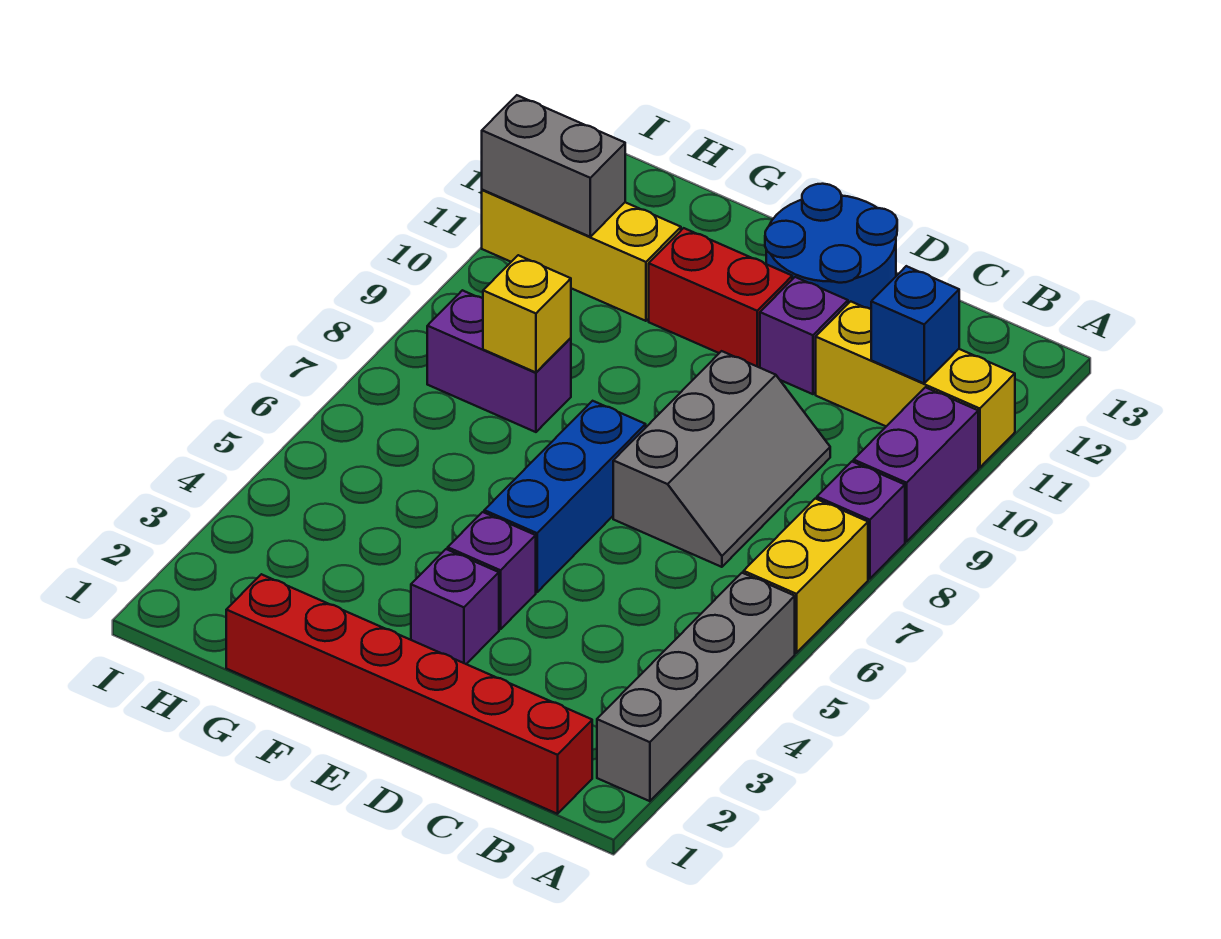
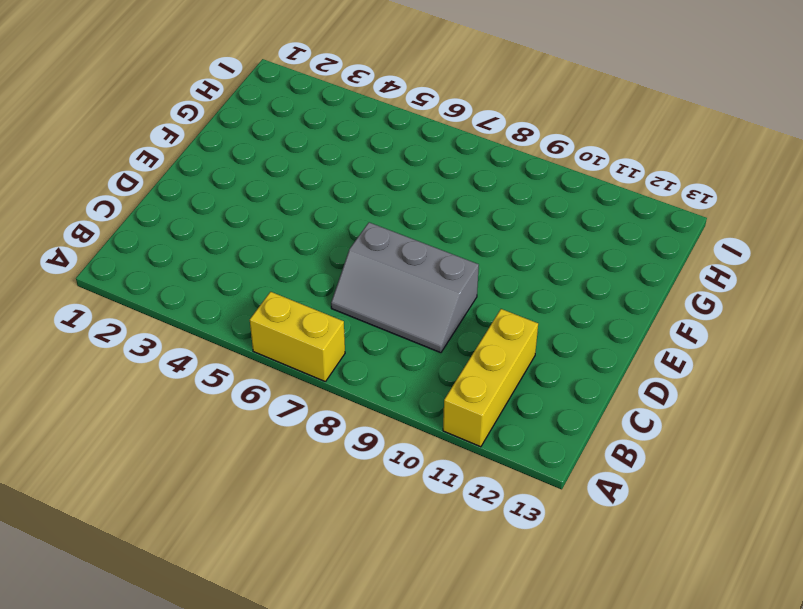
none -> grey 1x4 brick [597,573,795,801]
none -> purple 1x1 brick [817,462,905,579]
none -> purple 1x2 brick [854,387,978,542]

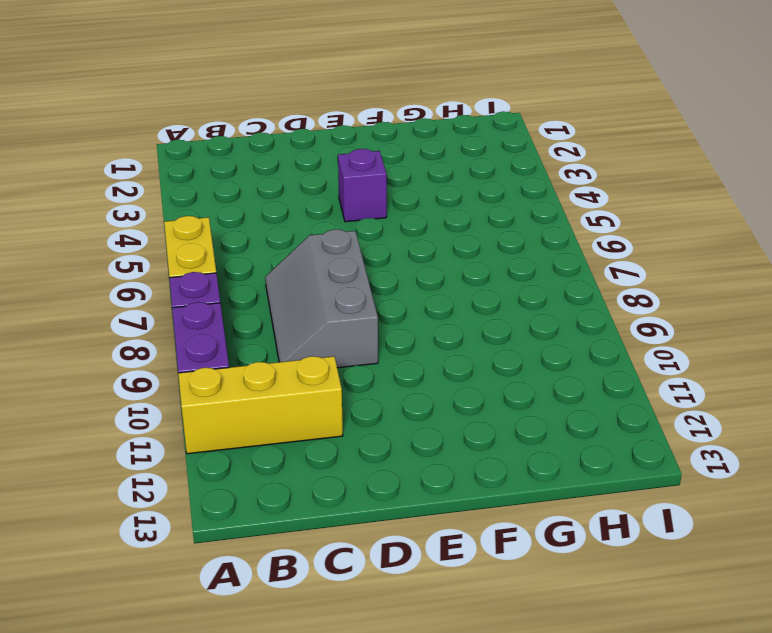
none -> grey 1x4 brick [597,573,795,801]
none -> red 1x6 brick [226,574,592,814]
none -> purple 1x1 brick [760,277,848,394]

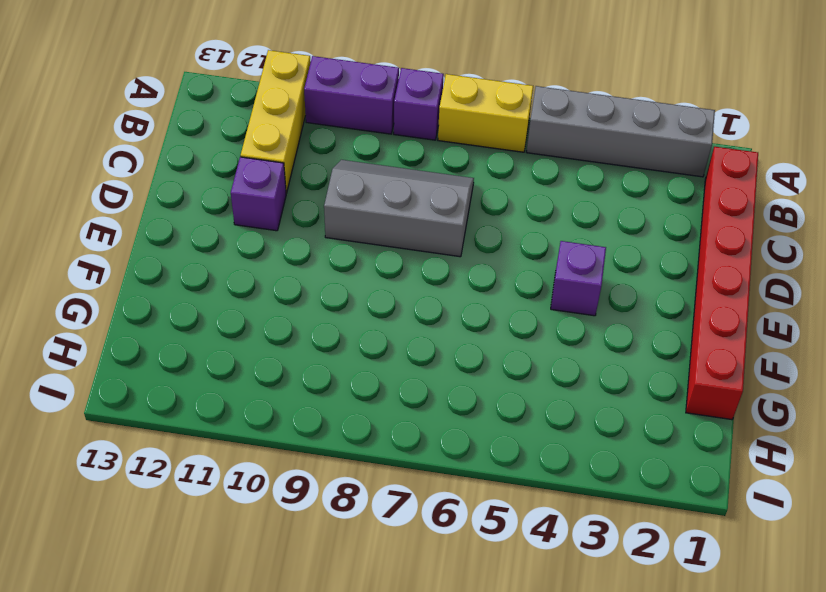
none -> blue 2x2 round brick [765,184,897,309]
none -> purple 1x1 brick [411,549,499,664]
none -> blue 1x3 brick [484,401,646,592]

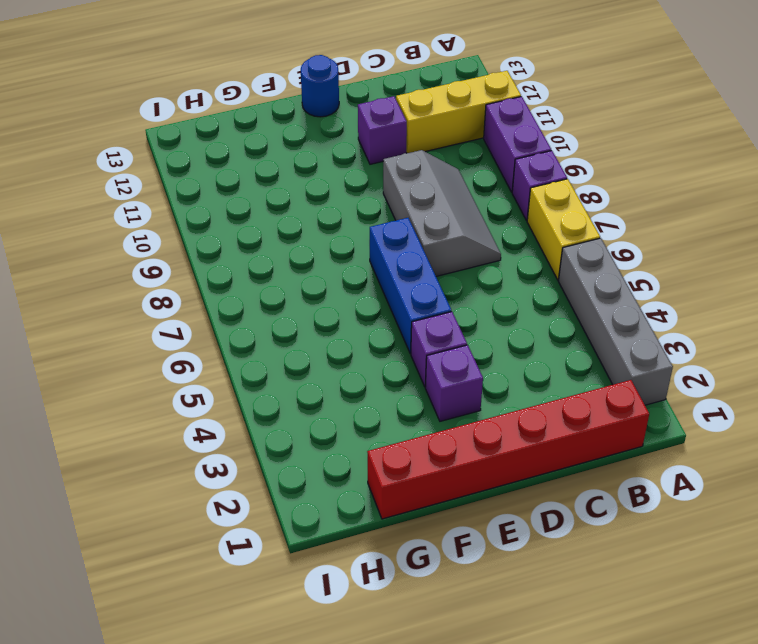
blue 1x1 round brick [301,55,339,117] -> blue 2x2 round brick [765,184,897,309]
none -> red 1x2 brick [649,228,792,368]
none -> purple 1x2 brick [427,290,571,432]
none -> yellow 1x3 brick [482,190,681,321]

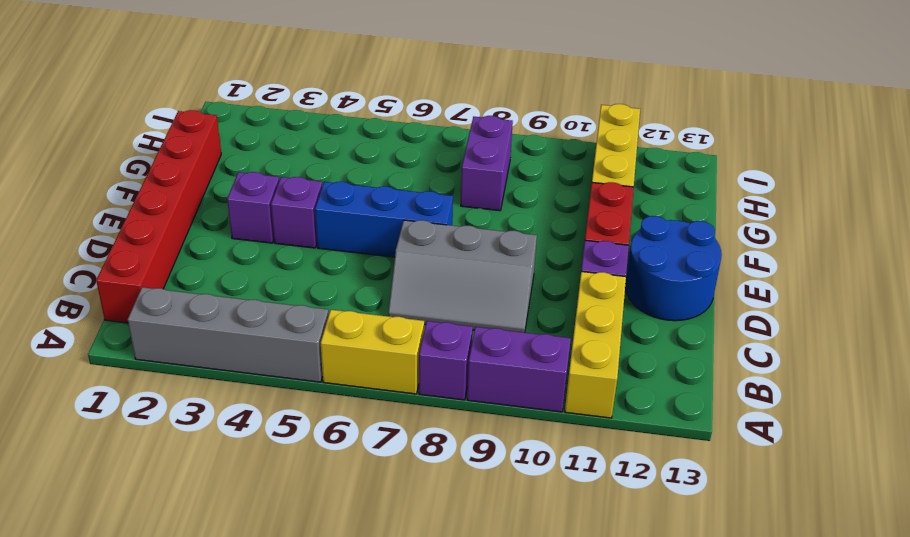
none -> blue 1x1 brick [871,266,959,383]
none -> yellow 1x1 brick [483,255,571,372]
none -> grey 1x2 brick [482,95,625,237]

